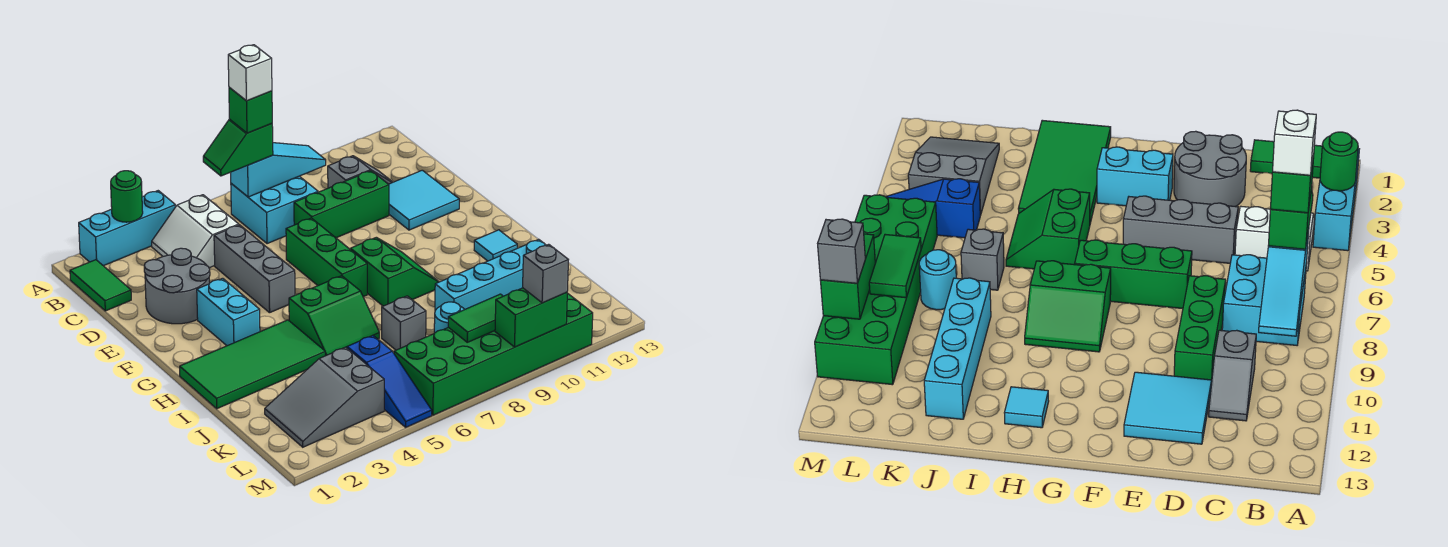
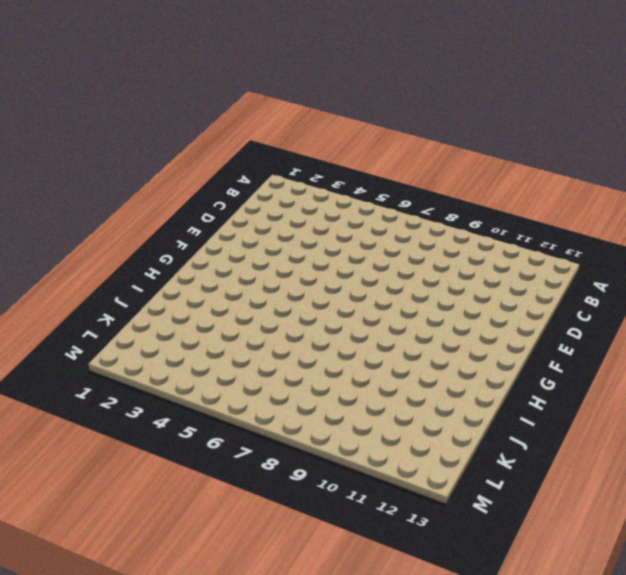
none -> cyan 1x3 brick [79,191,175,266]
none -> green 1x2 tile [70,260,131,311]
none -> white 2x2 slope [152,195,239,268]

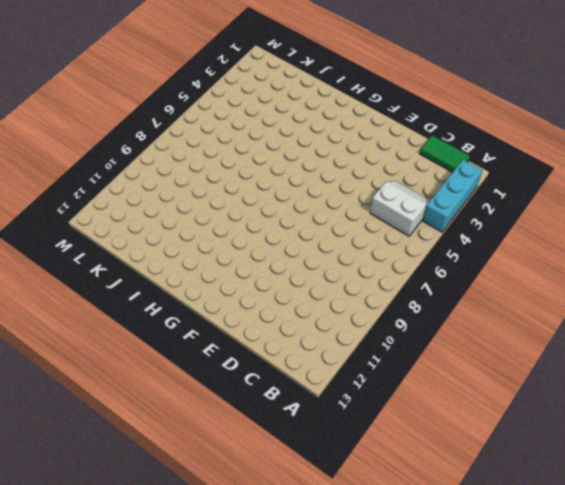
none -> cyan 2x2 brick [231,176,318,244]
none -> grey 1x2 slope [328,156,392,188]
none -> grey 2x2 round brick [144,248,210,324]

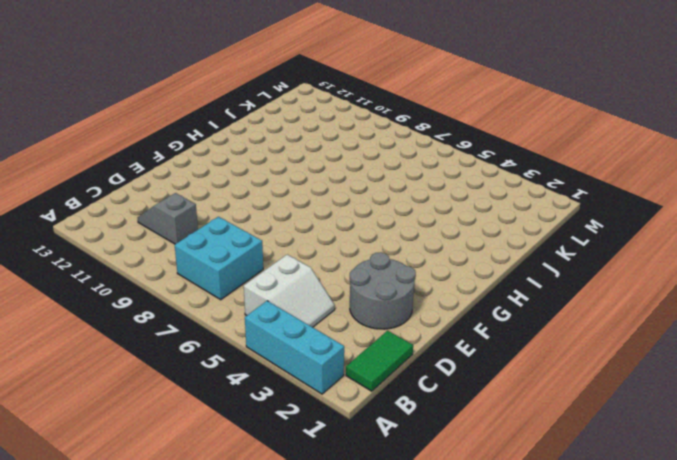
none -> grey 1x3 brick [214,225,295,313]
none -> green 1x3 brick [294,171,389,238]
none -> cyan 2x2 tile [389,170,459,230]

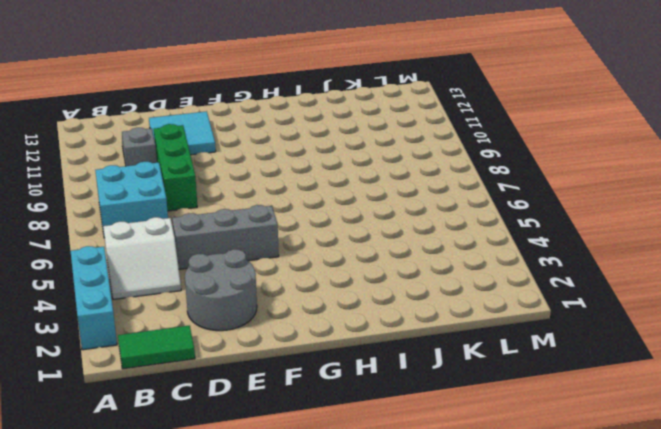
none -> green 1x3 brick [286,218,367,297]
none -> cyan 1x2 brick [197,278,260,346]
none -> green 2x2 slope [350,237,438,306]

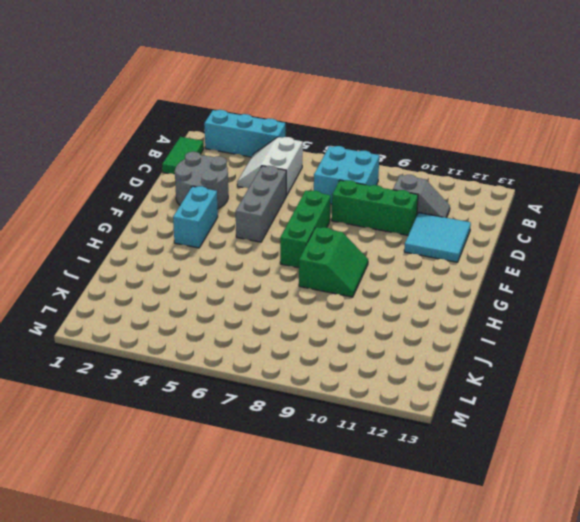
none -> green 2x4 tile [180,320,325,409]
none -> green 2x2 slope [289,276,379,356]
none -> cyan 1x1 tile [474,230,517,261]

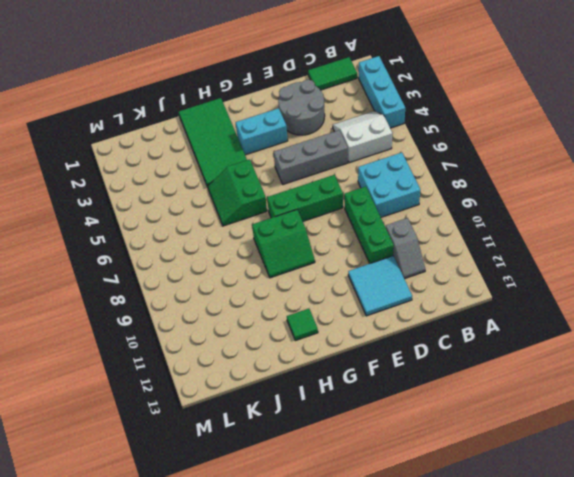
green 1x1 tile [287,309,318,341] -> cyan 1x1 tile [474,230,517,261]
none -> grey 1x1 brick [382,296,426,350]
none -> cyan 1x4 brick [435,239,546,310]
none -> grey 2x3 slope [265,347,384,447]

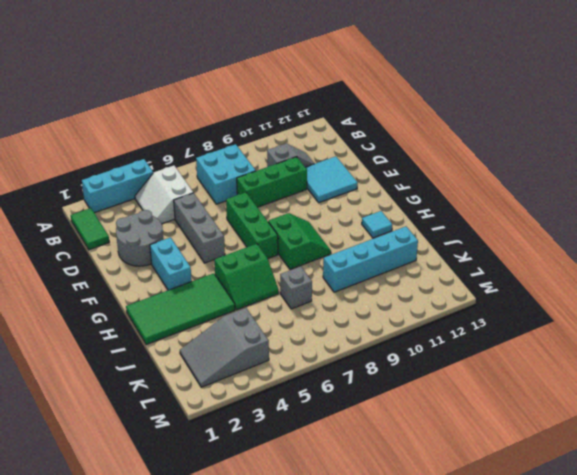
none -> blue 1x3 slope [347,335,432,427]
none -> cyan 1x1 round brick [434,302,465,333]
none -> green 2x6 brick [394,293,593,415]

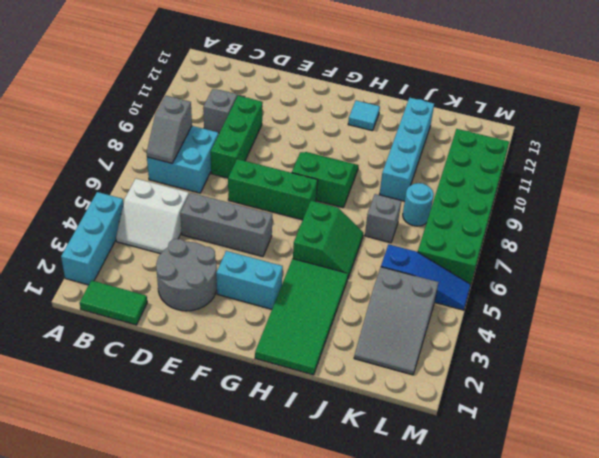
grey 1x2 slope [147,96,192,163] -> cyan 1x3 slope [231,143,326,197]
none -> cyan 2x2 tile [389,170,459,230]
none -> green 1x1 round brick [111,171,143,222]
none -> green 1x2 tile [448,294,503,342]

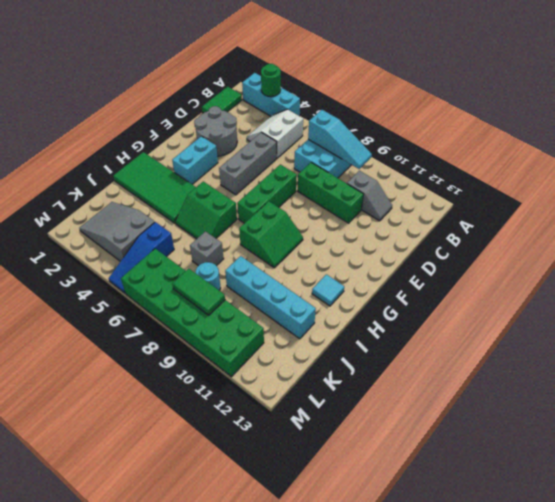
none -> cyan 2x2 tile [389,170,459,230]
none -> green 1x2 brick [495,288,567,347]
none -> green 1x2 slope [203,119,273,176]

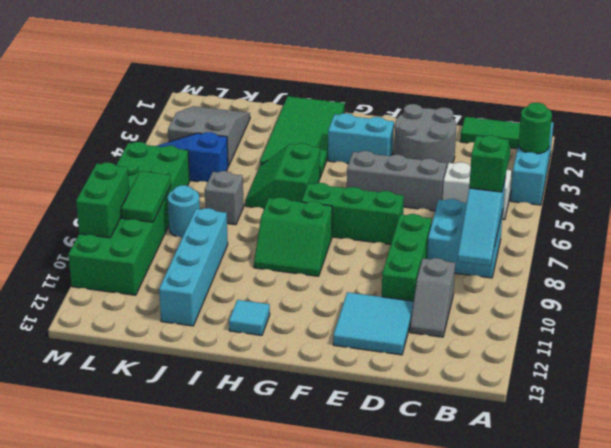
none -> grey 1x1 brick [523,244,568,303]
none -> green 1x1 brick [229,87,272,133]
none -> white 1x1 brick [228,45,272,101]

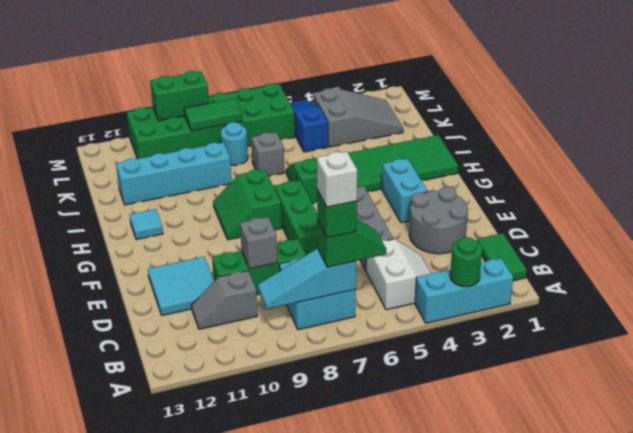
grey 1x1 brick [240,217,277,269] -> grey 1x1 brick moved to [523,244,568,303]

